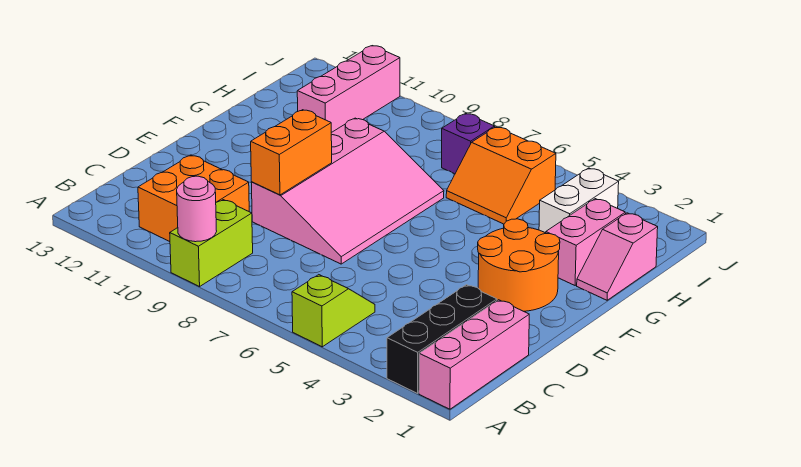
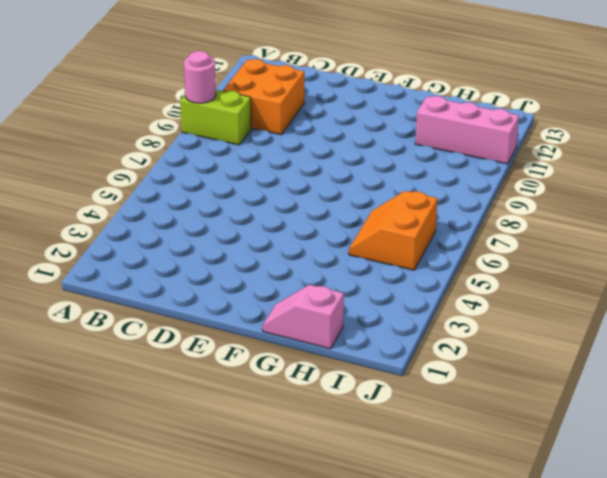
none -> pink 1x3 brick [419,300,529,409]
none -> black 1x3 brick [387,285,497,393]
none -> lime 1x2 slope [292,275,375,347]

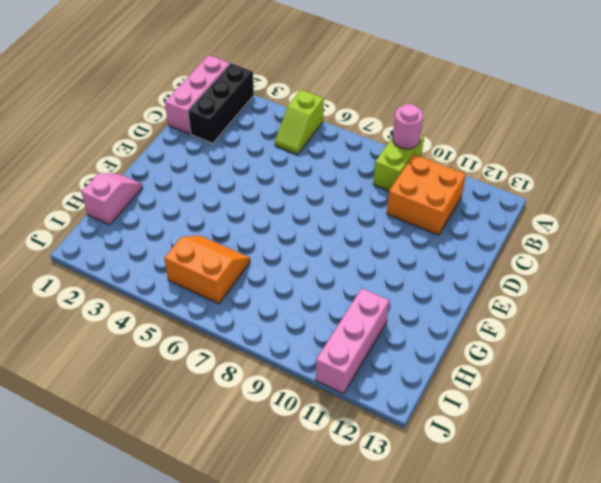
none -> pink 3x4 slope [251,118,444,264]
none -> orange 2x2 round brick [478,219,560,311]
none -> pink 1x2 brick [546,199,625,285]

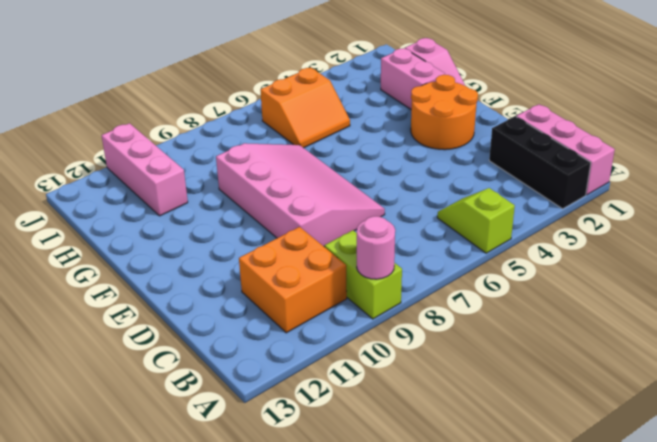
none -> white 1x2 brick [539,168,619,233]
none -> purple 1x1 brick [442,113,495,174]
none -> orange 1x2 brick [251,110,332,195]

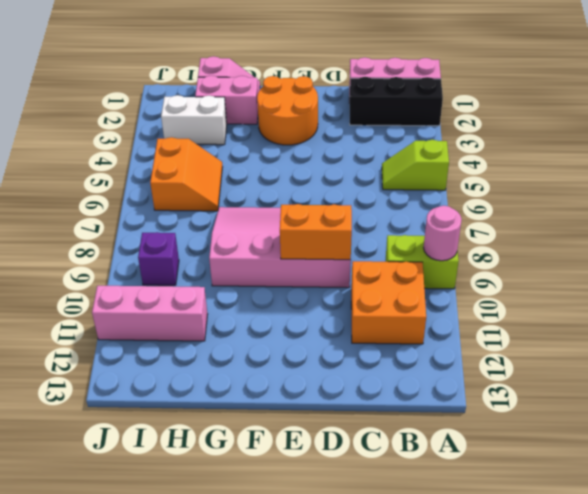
purple 1x1 brick [138,232,179,285] -> purple 1x1 brick moved to [442,113,495,174]

